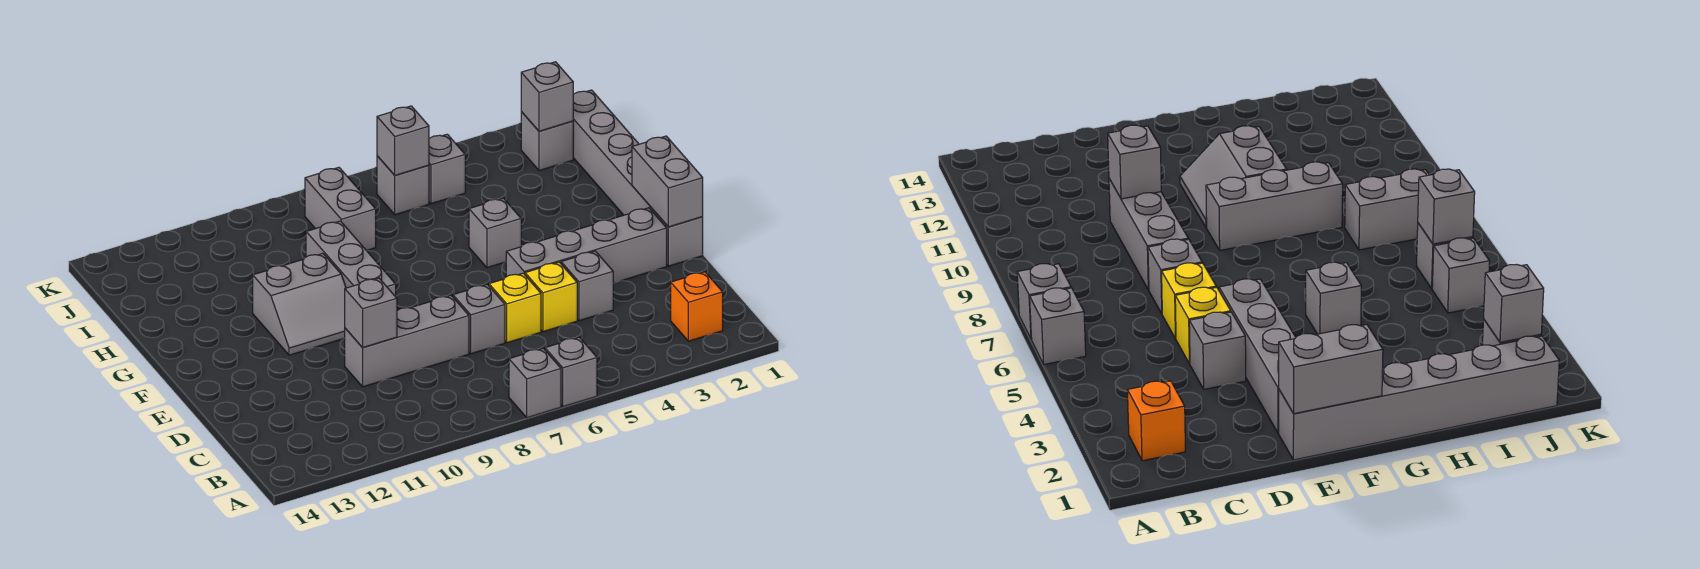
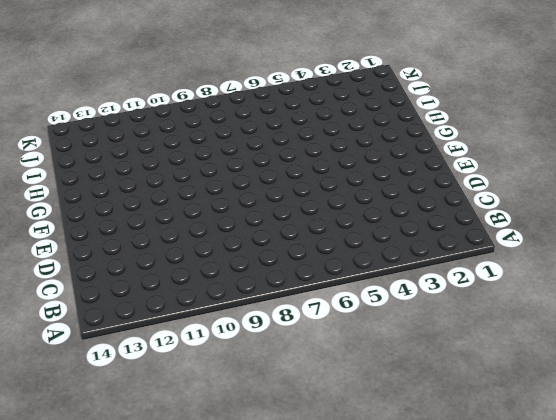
none -> grey 1x1 brick [545,337,597,407]
none -> grey 1x1 brick [509,348,561,418]
none -> orange 1x1 brick [671,272,723,341]

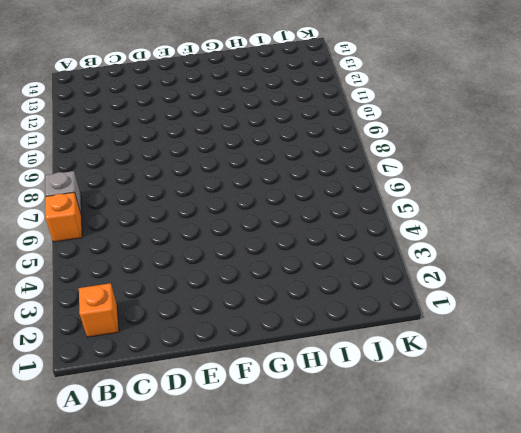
orange 1x1 brick [45,192,82,242] -> grey 1x1 brick [545,337,597,407]
none -> grey 1x1 brick [561,251,613,321]
none -> yellow 1x1 brick [525,262,577,332]
none -> yellow 1x1 brick [489,273,541,343]

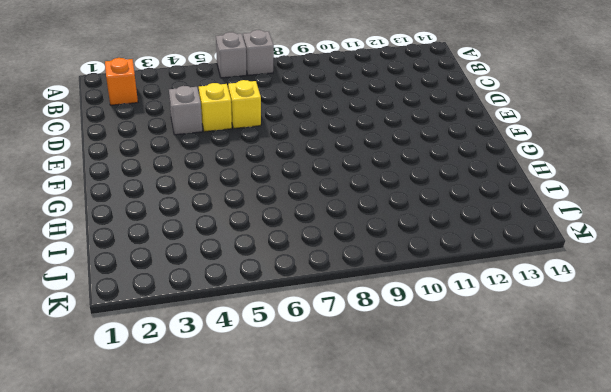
none -> grey 1x1 brick [453,284,505,354]
none -> grey 1x3 brick [345,295,469,387]
none -> grey 1x6 brick [573,90,703,266]

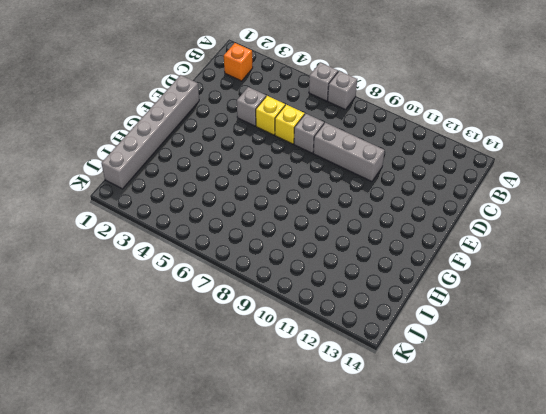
none -> grey 1x4 brick [506,208,667,283]
none -> grey 1x3 brick [306,221,396,297]
none -> grey 2x2 slope [253,254,346,355]

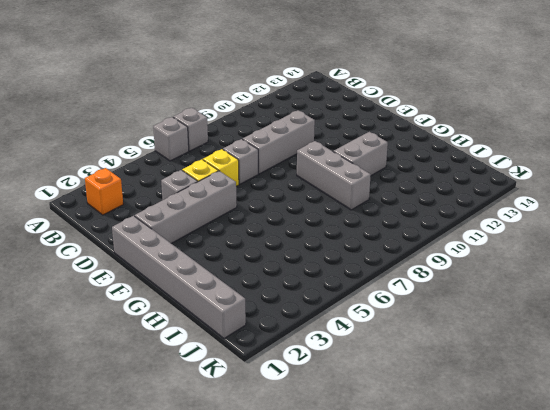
none -> grey 1x1 brick [469,198,521,268]
none -> grey 1x2 brick [305,167,376,251]
none -> grey 1x1 brick [521,112,573,171]

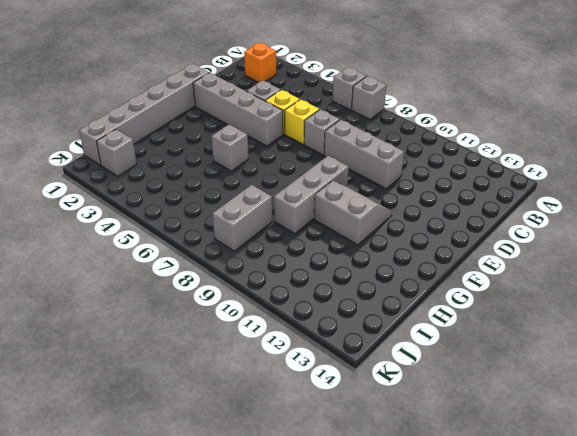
none -> grey 1x1 brick [429,134,465,204]
none -> grey 1x1 brick [377,156,429,215]
none -> grey 1x1 brick [345,278,397,348]

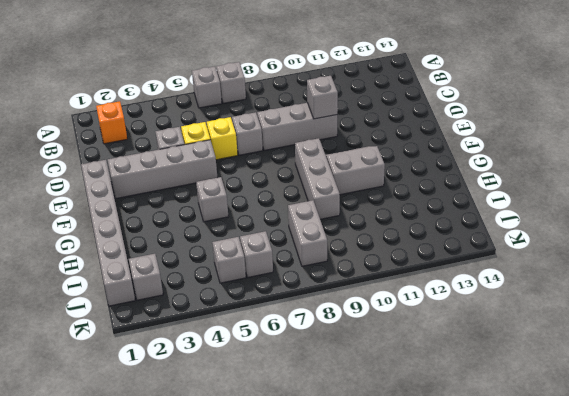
none -> grey 1x2 brick [632,136,703,227]
none -> grey 1x1 brick [521,62,573,131]
none -> grey 1x1 brick [377,106,429,175]

